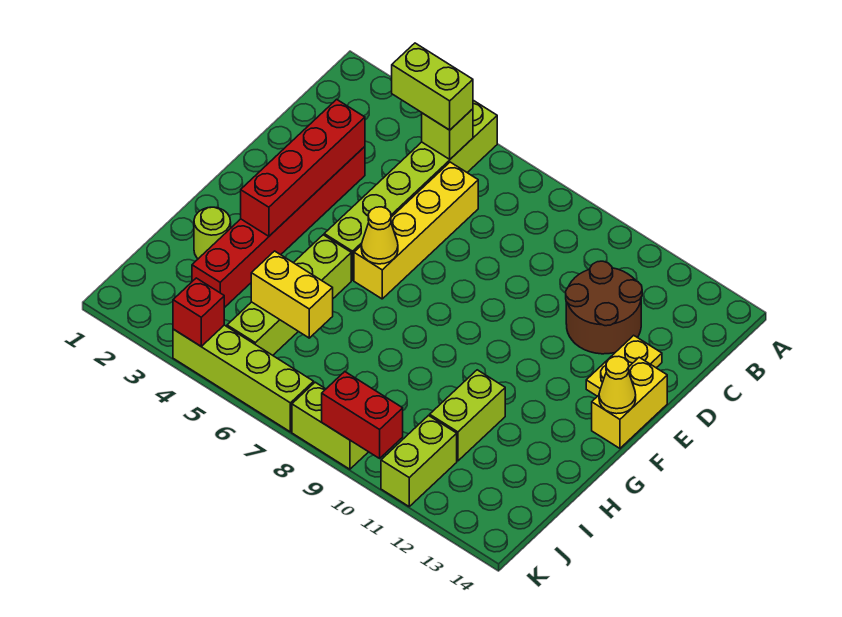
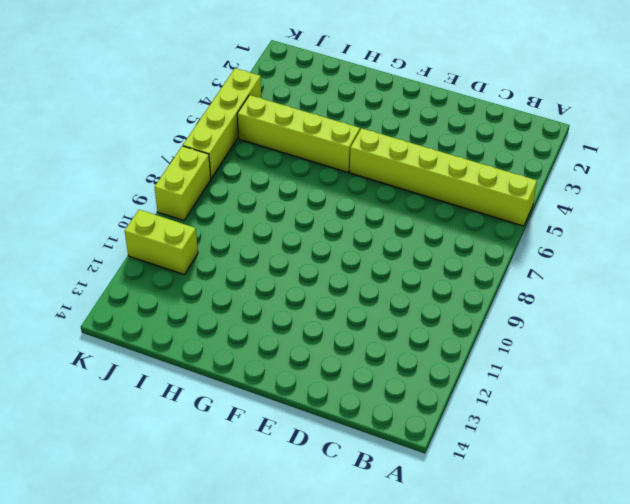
none -> yellow 1x4 brick [354,162,478,299]
none -> brown 2x2 round brick [566,261,642,354]
none -> red 1x6 brick [192,147,365,308]

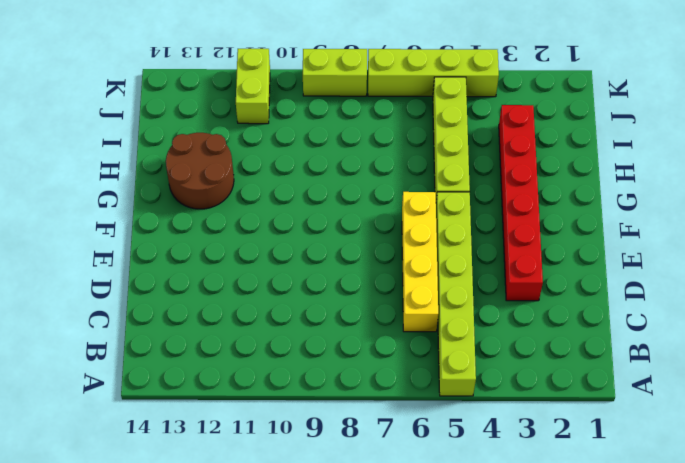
brown 2x2 round brick [166,133,234,209] -> brown 2x2 round brick moved to [566,261,642,354]
none -> yellow 1x2 plate [586,335,662,396]
none -> yellow 1x2 brick [592,357,667,448]
none -> lime 1x1 round brick [194,207,231,259]

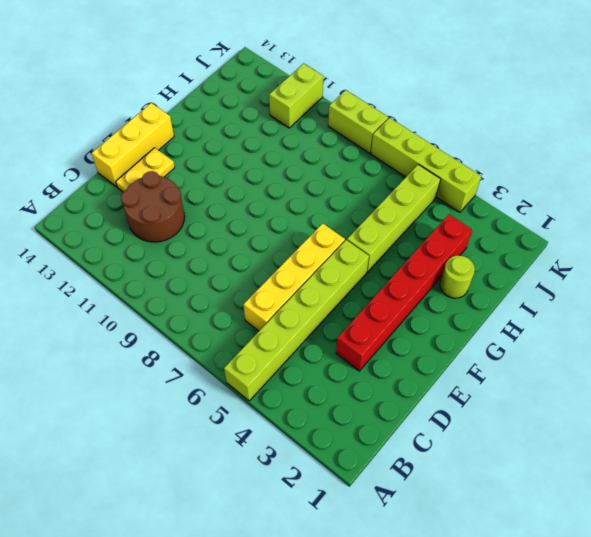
yellow 1x3 brick [92,103,174,187] -> yellow 1x2 brick [592,357,667,448]
none -> lime 1x2 brick [430,370,505,461]
none -> lime 1x1 brick [422,109,473,159]
none -> red 1x4 brick [241,99,365,236]

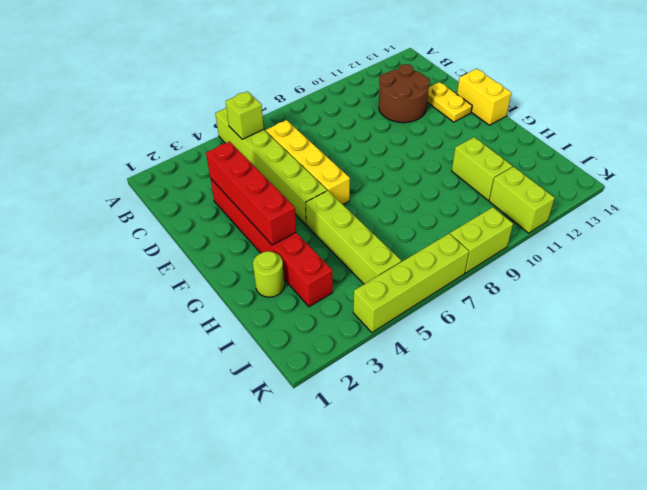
none -> yellow 1x1 cone [361,207,398,264]
none -> yellow 1x1 cone [599,356,636,414]
none -> yellow 1x2 brick [251,251,333,338]

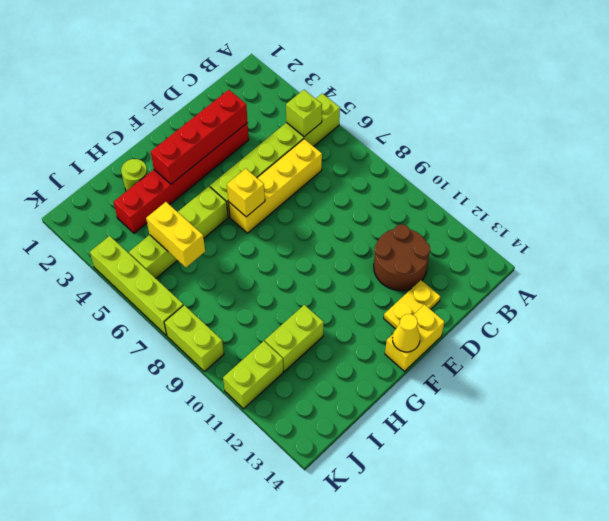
yellow 1x1 brick [227,169,265,217] -> yellow 1x1 cone [361,207,398,264]
none -> red 1x1 brick [173,278,224,346]
none -> red 1x2 brick [322,372,403,458]
none -> lime 1x2 brick [392,43,473,130]

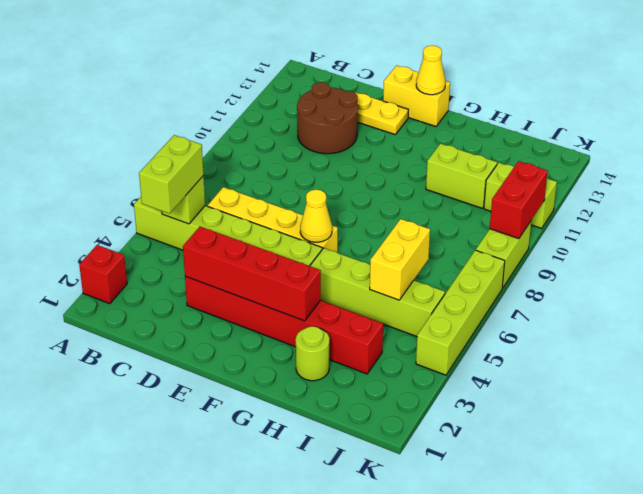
red 1x1 brick [79,245,127,304] -> red 1x1 brick moved to [173,278,224,346]

